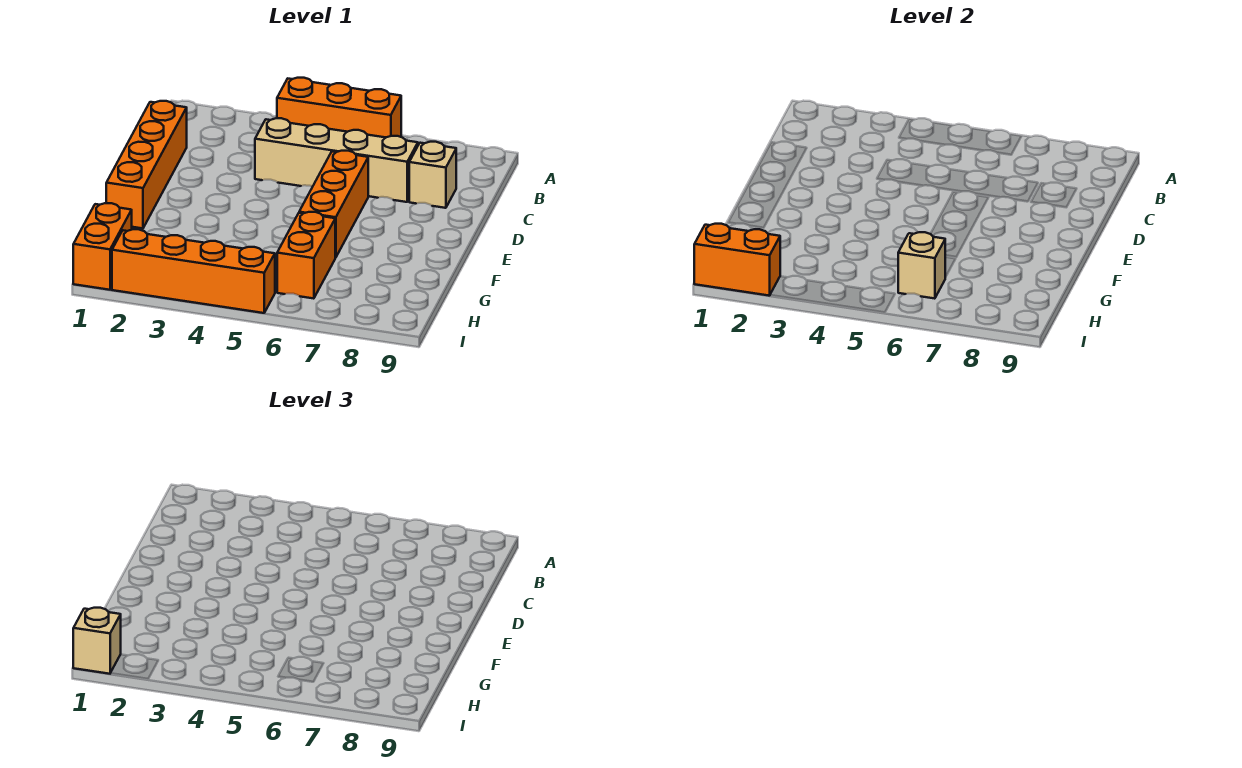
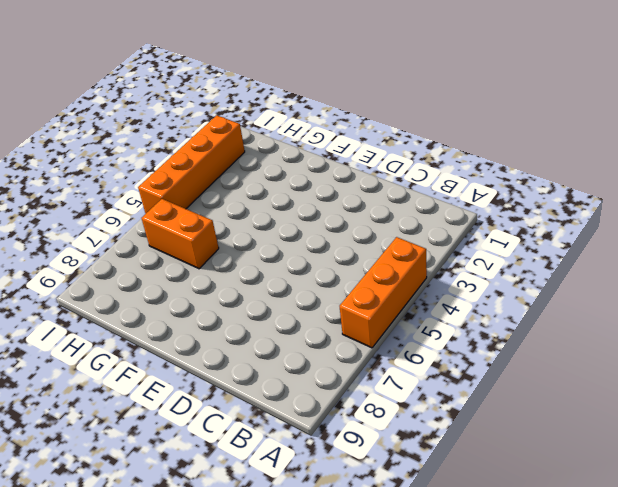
none -> orange 1x4 brick [106,101,187,228]
none -> tan 1x4 brick [255,118,418,202]

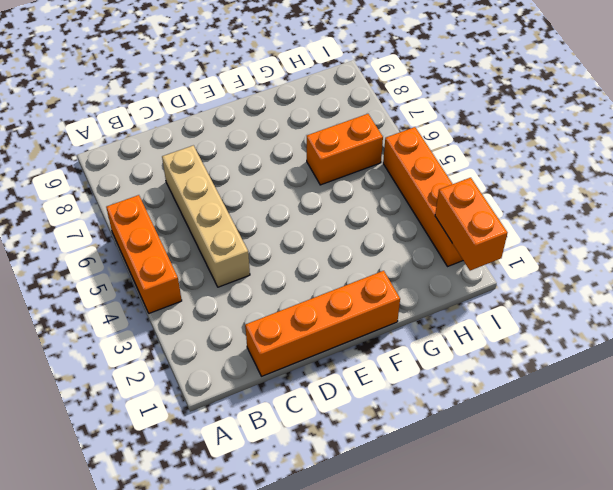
none -> tan 1x1 brick [409,142,456,208]
none -> orange 1x3 brick [299,151,368,258]

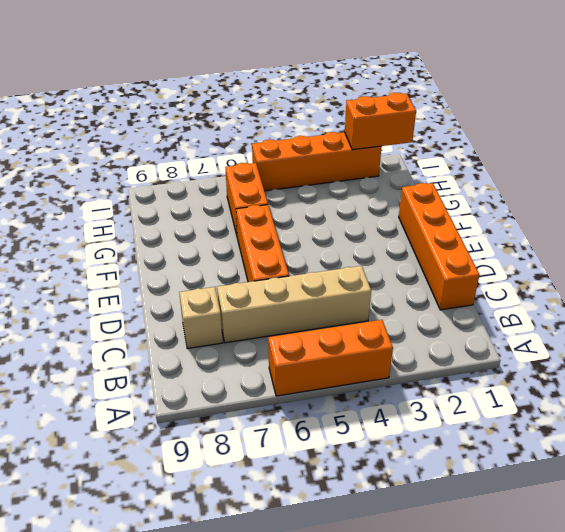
none -> orange 1x2 brick [73,203,132,290]
none -> tan 1x1 brick [898,232,946,299]

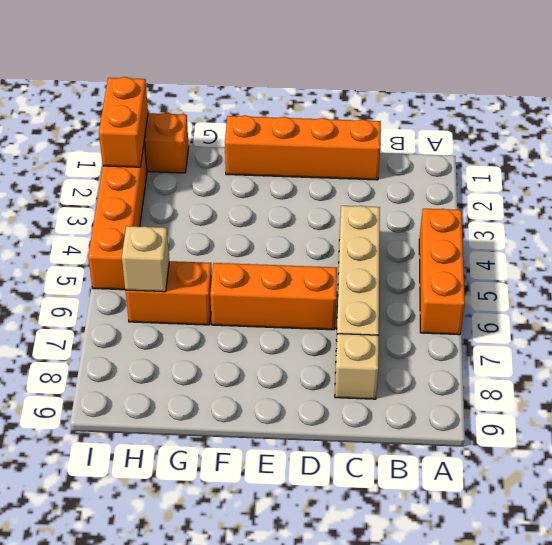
none -> tan 1x1 brick [73,608,121,674]

